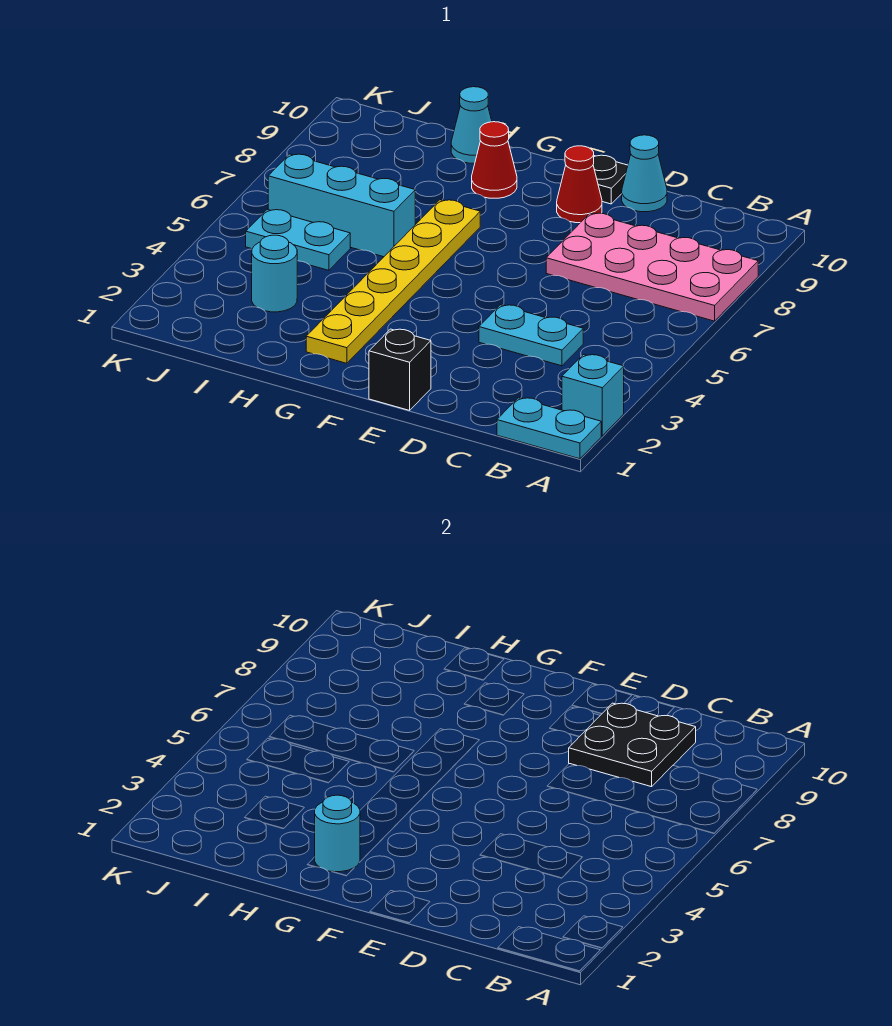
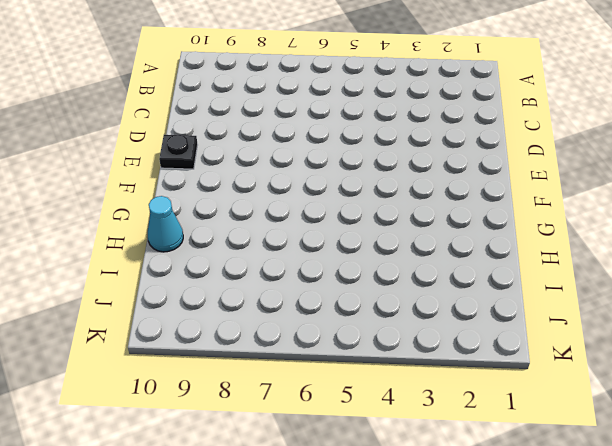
none -> cyan 1x2 plate [497,398,601,459]
none -> cyan 1x1 brick [562,355,624,436]
none -> pink 2x4 plate [546,213,758,321]

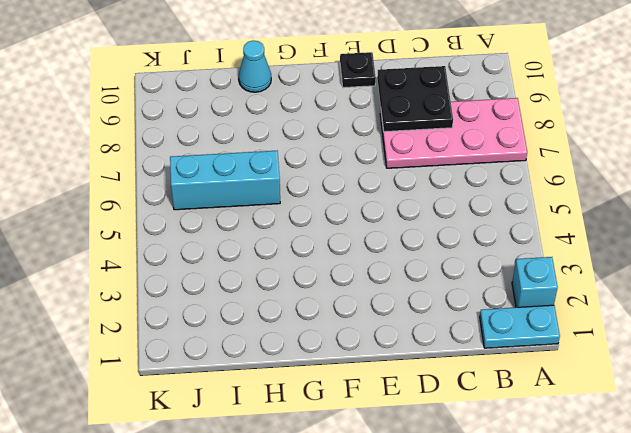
none -> cyan 1x2 plate [479,305,583,366]
none -> cyan 1x1 cone [622,135,667,212]
none -> black 1x1 brick [369,329,431,410]

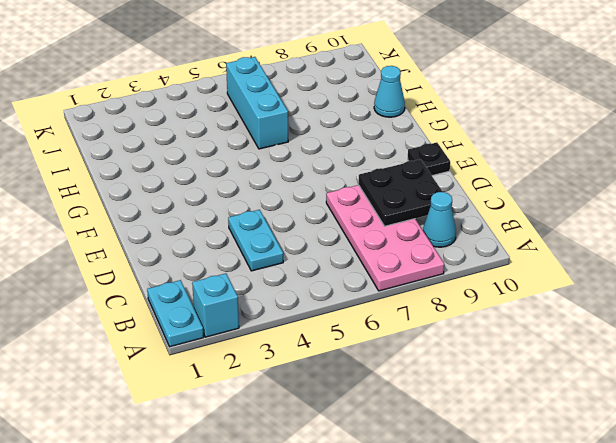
cyan 1x1 cone [423,192,456,247] -> cyan 1x1 cone moved to [622,135,667,212]
none -> black 1x1 brick [369,329,431,410]
none -> red 1x1 cone [557,146,602,223]
none -> yellow 1x6 plate [306,200,480,363]

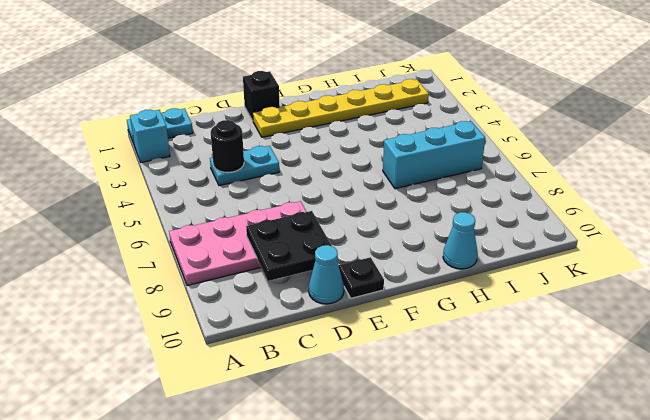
black 1x1 round brick [211,120,244,173] -> none
yellow 1x6 plate [253,79,429,137] -> yellow 1x6 plate turned to [306,200,480,363]
none -> red 1x1 cone [557,146,602,223]
none -> red 1x1 cone [472,122,517,198]
none -> cyan 1x1 round brick [252,235,297,312]

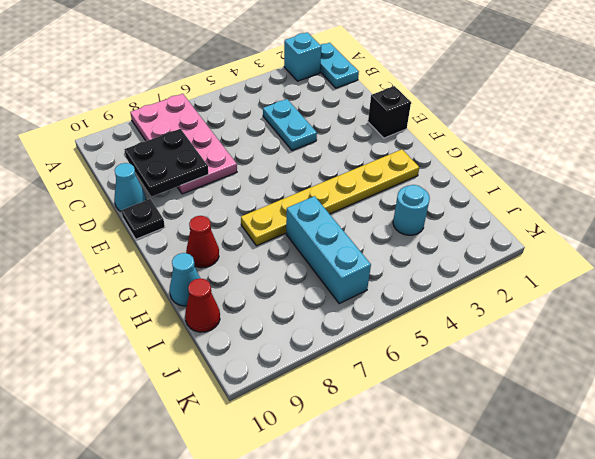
red 1x1 cone [185,278,220,332] -> red 1x1 cone moved to [557,146,602,223]
none -> cyan 1x2 plate [246,210,350,270]
none -> cyan 1x1 round brick [315,795,360,872]

